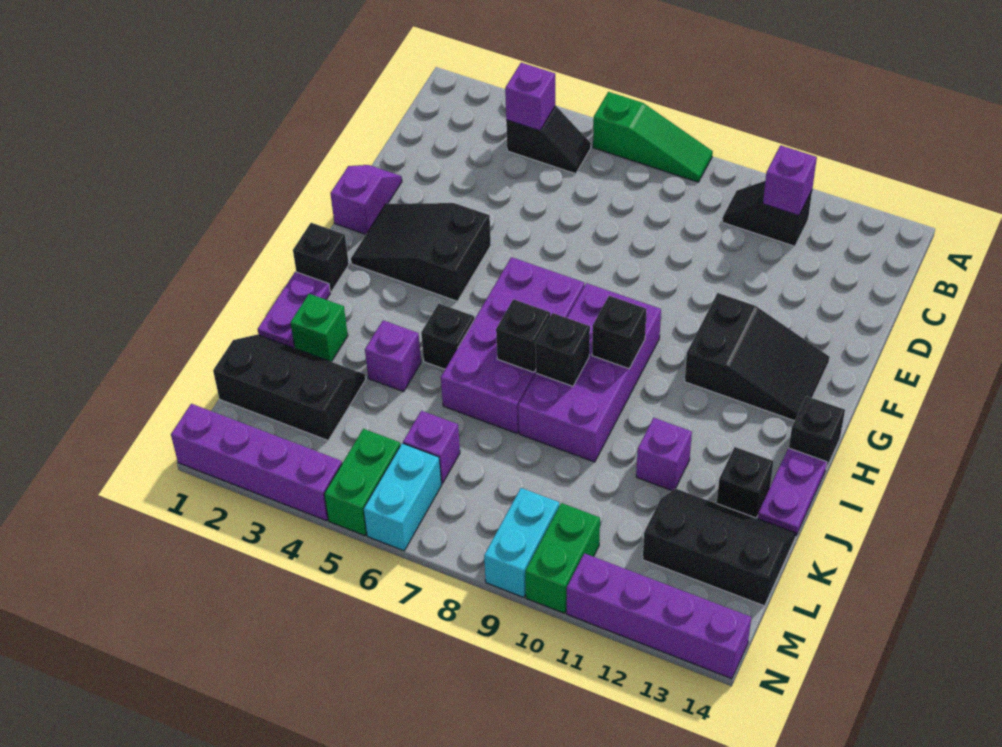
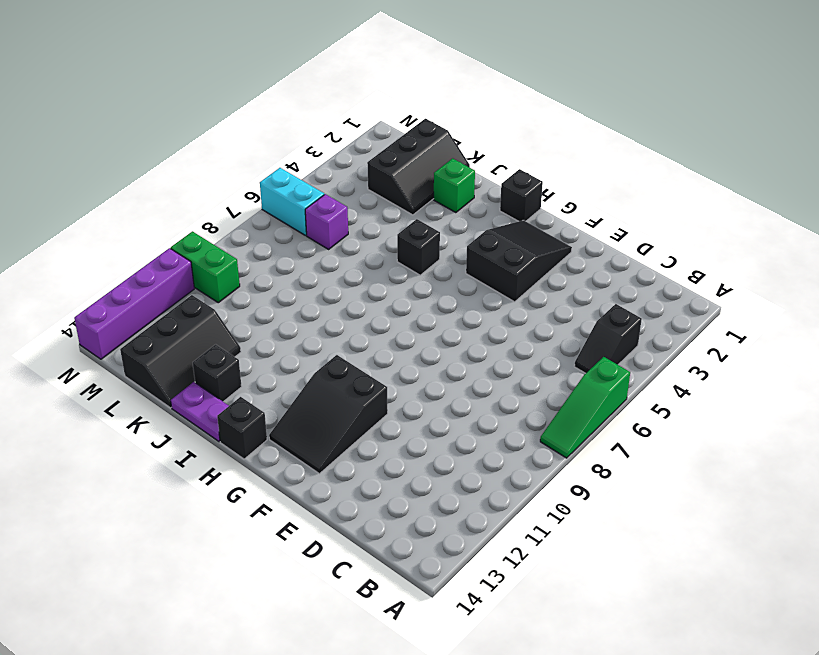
none -> black 1x2 slope [722,181,812,246]
none -> purple 1x2 slope [330,165,402,234]
none -> purple 2x4 brick [441,257,584,433]
none -> purple 2x4 brick [518,283,661,462]

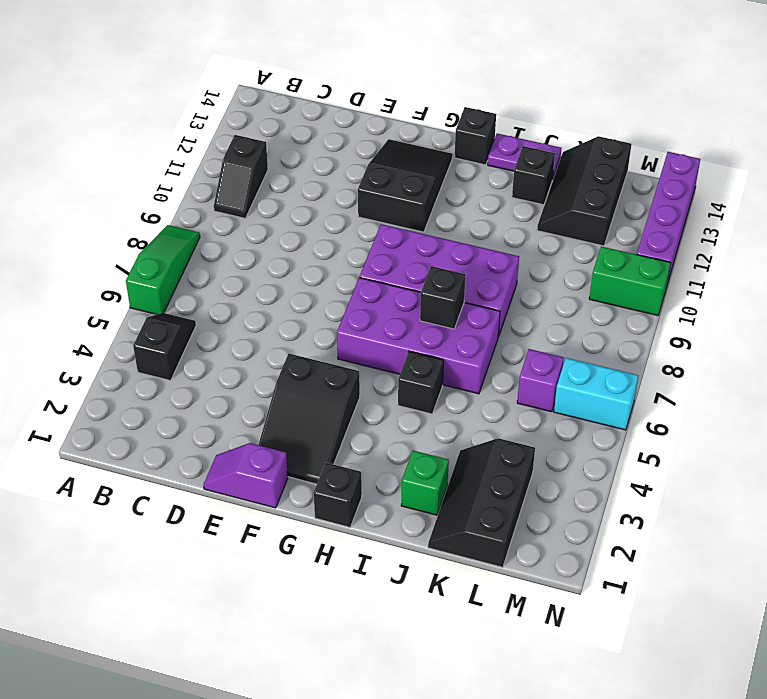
none -> purple 1x2 plate [258,272,330,348]
none -> purple 1x1 brick [365,320,421,392]
none -> purple 1x1 brick [636,418,692,491]
none -> green 1x2 brick [324,429,400,536]

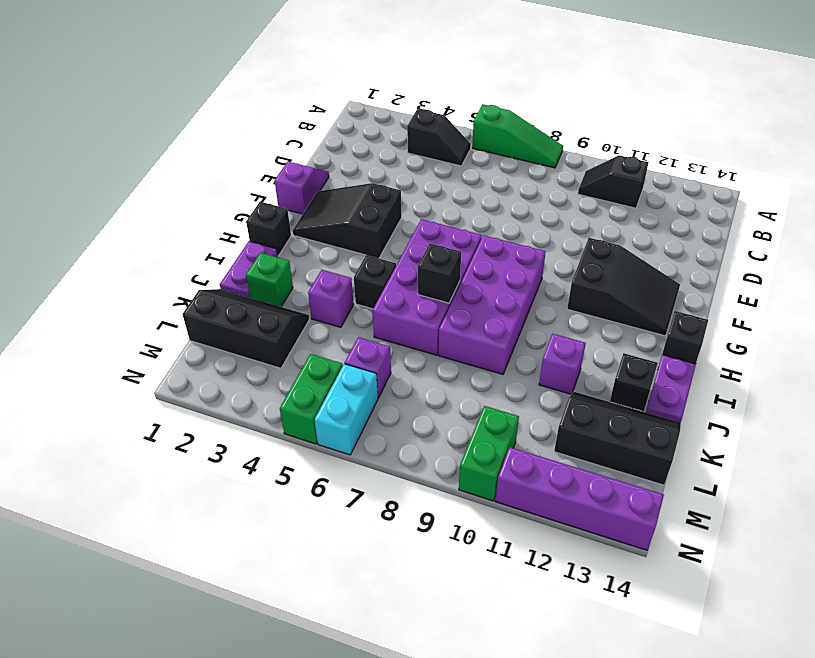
none -> cyan 1x2 brick [484,488,559,597]
none -> purple 1x4 brick [171,404,342,521]
none -> purple 1x1 brick [505,63,555,131]
none -> purple 1x1 brick [763,145,817,216]

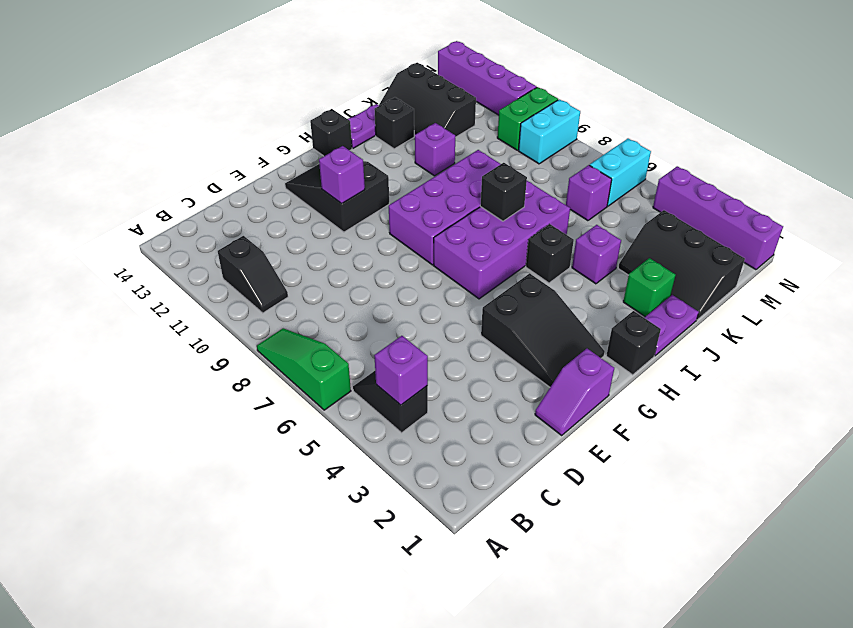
purple 1x1 brick [319,146,365,204] -> purple 1x1 brick moved to [763,145,817,216]
none -> green 1x2 brick [324,429,400,536]
none -> black 1x1 brick [592,296,647,369]
none -> black 1x1 brick [535,313,590,386]

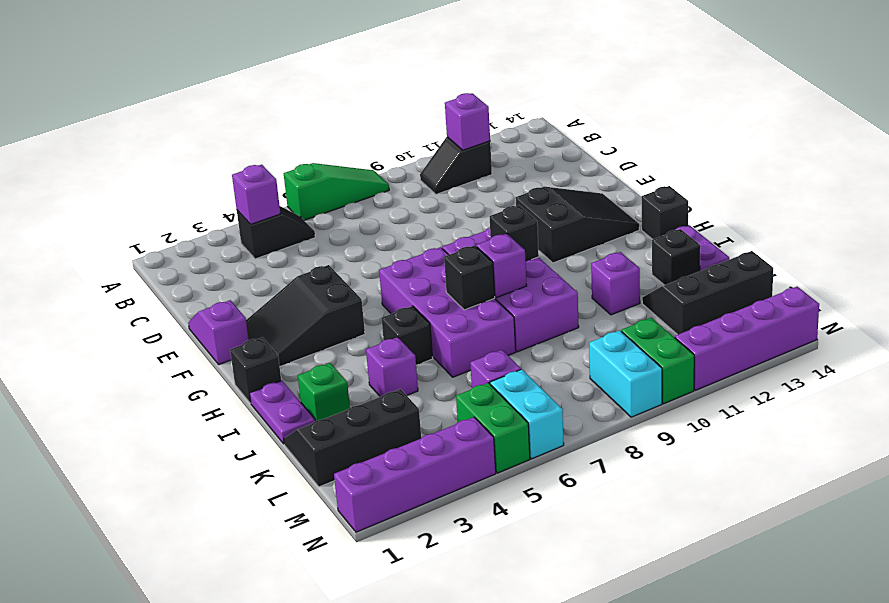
purple 1x1 brick [476,234,527,298] -> black 1x1 brick [535,313,590,386]

